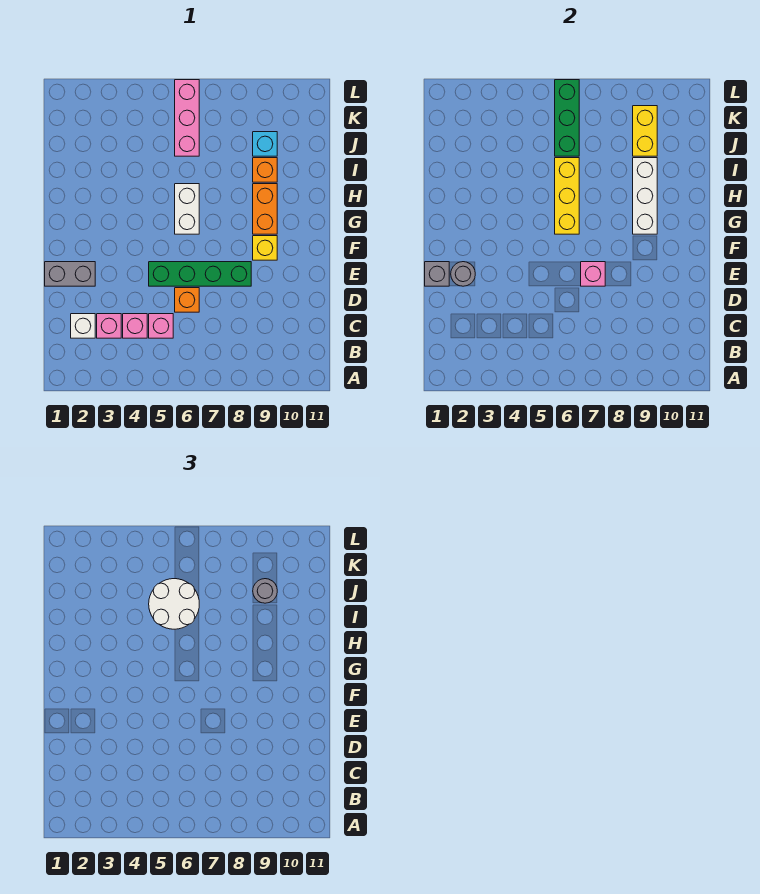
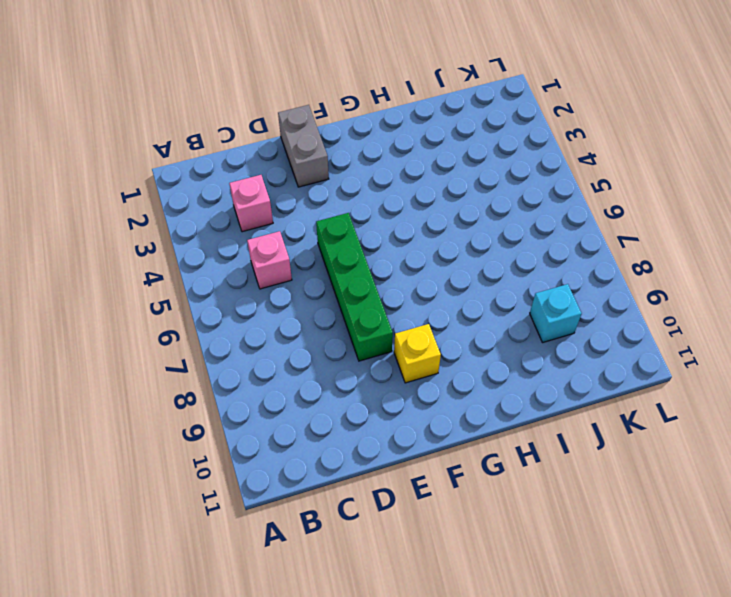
none -> white 1x1 brick [71,314,95,338]
none -> pink 1x1 brick [123,314,147,338]
none -> orange 1x1 brick [175,288,199,312]

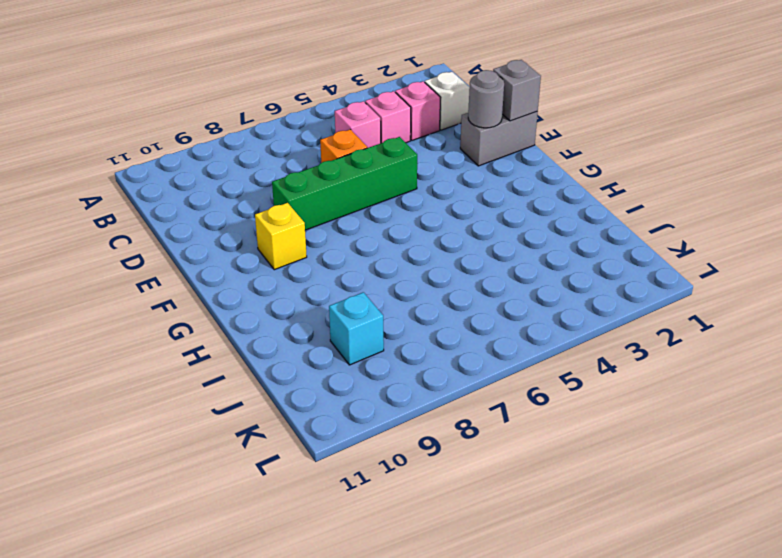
none -> white 1x2 brick [175,184,199,234]
none -> orange 1x2 brick [253,184,277,234]
none -> orange 1x1 brick [253,158,277,182]

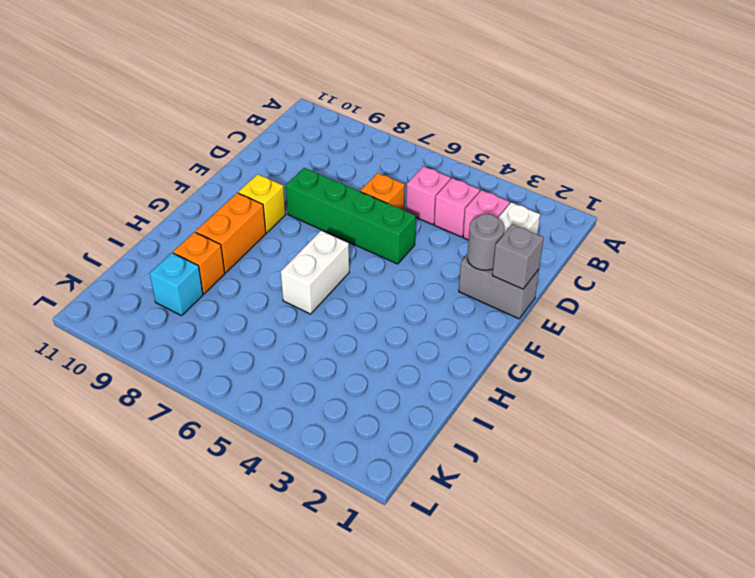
none -> pink 1x3 brick [175,80,199,156]
none -> pink 1x1 brick [581,262,605,286]
none -> yellow 1x3 brick [555,158,579,234]

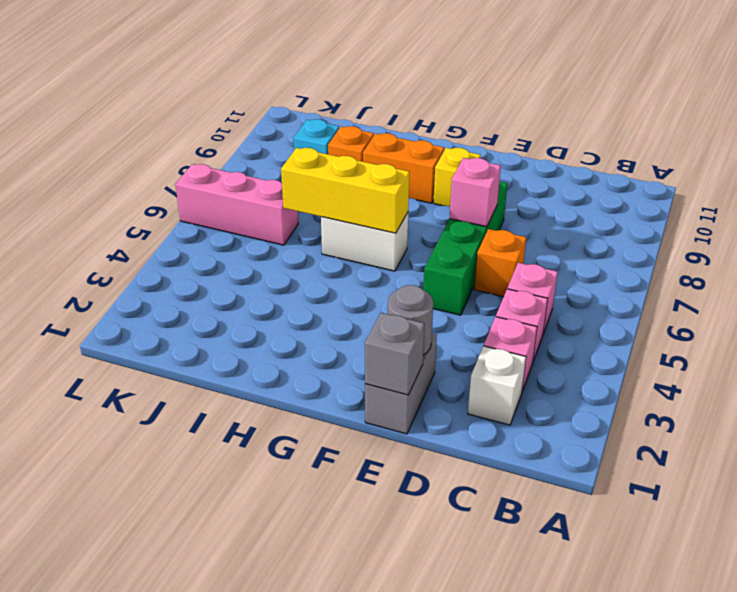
none -> white 1x3 brick [633,158,657,234]
none -> green 1x3 brick [555,80,579,156]
none -> yellow 1x2 brick [633,106,657,156]

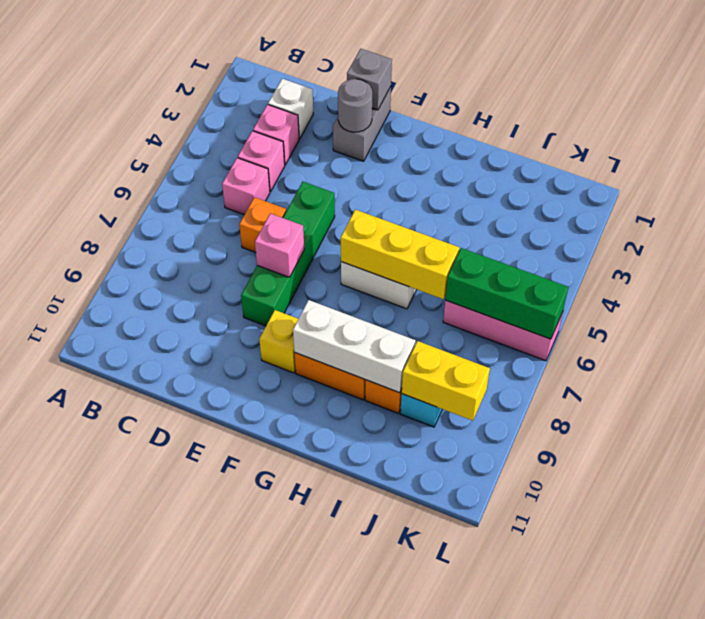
none -> white 2x2 round brick [149,579,199,629]
none -> grey 1x1 round brick [253,579,277,603]

